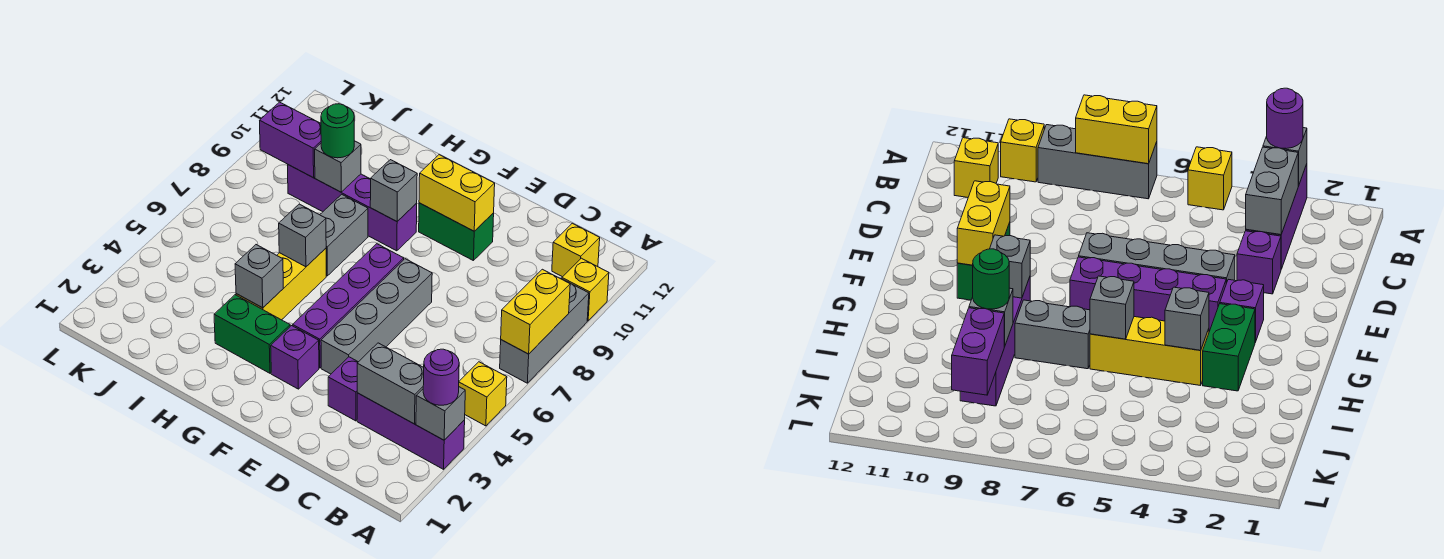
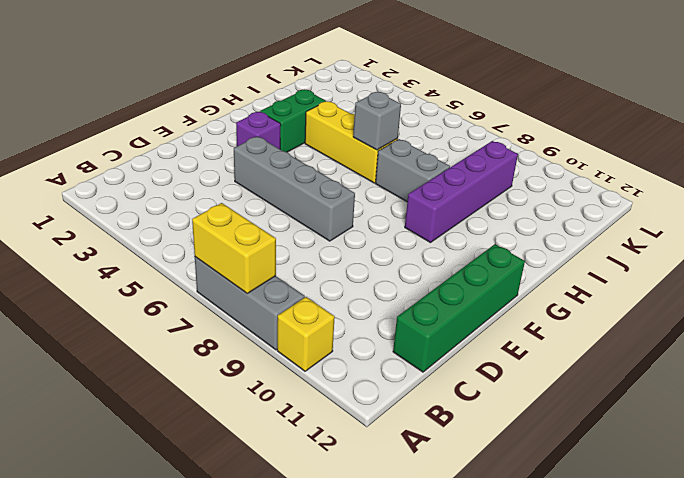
green 1x4 brick [393,244,525,372] -> none
none -> purple 1x3 brick [357,393,465,469]
none -> yellow 1x1 brick [459,362,507,426]
none -> yellow 1x1 brick [552,223,600,277]

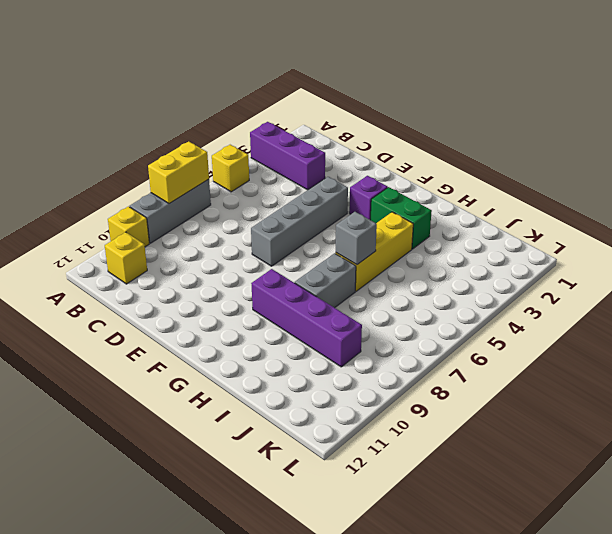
none -> purple 1x1 brick [328,357,358,421]
none -> green 1x2 brick [419,203,494,261]
none -> purple 1x4 brick [293,244,404,368]

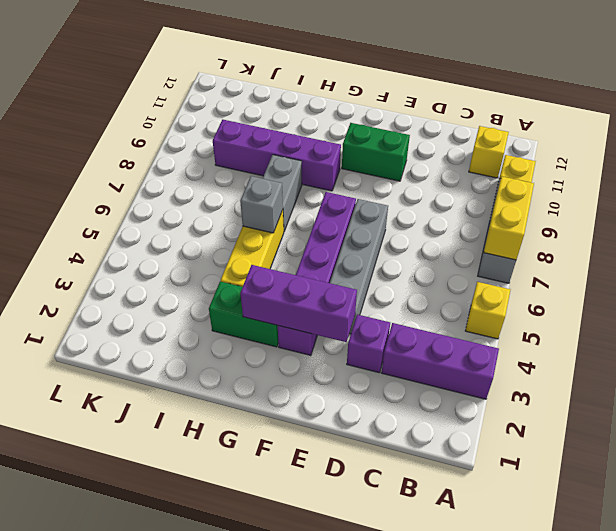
purple 1x3 brick [240,265,357,342] -> none
none -> grey 1x1 brick [416,387,465,440]
none -> grey 1x2 brick [357,343,424,424]
none -> yellow 1x2 brick [419,155,495,231]

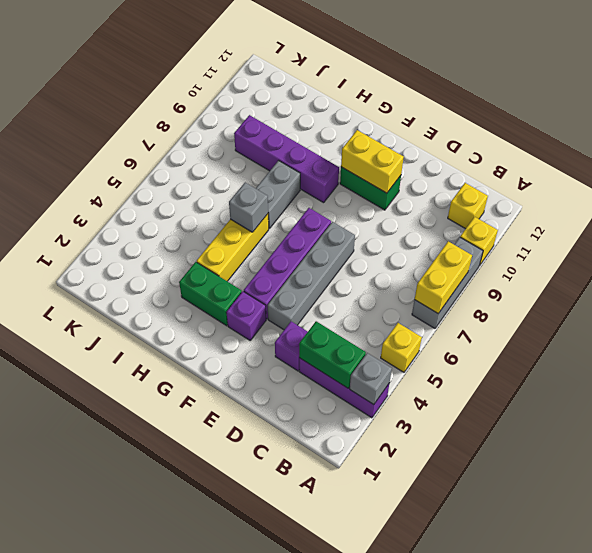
green 1x2 brick [299,321,366,388] -> grey 1x2 brick [357,343,424,424]
none -> grey 1x1 brick [370,160,417,221]
none -> grey 1x1 brick [235,245,283,308]
none -> grey 1x1 brick [315,141,361,192]

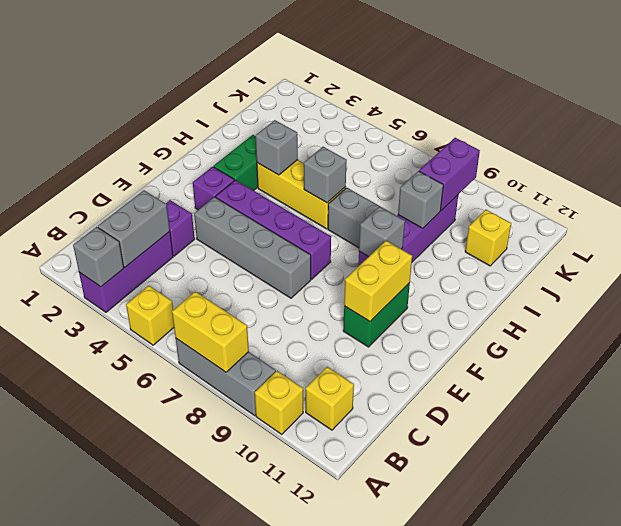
yellow 1x1 brick [465,210,511,266] -> none
none -> purple 1x1 round brick [423,349,459,405]
none -> green 1x1 round brick [321,104,354,158]

